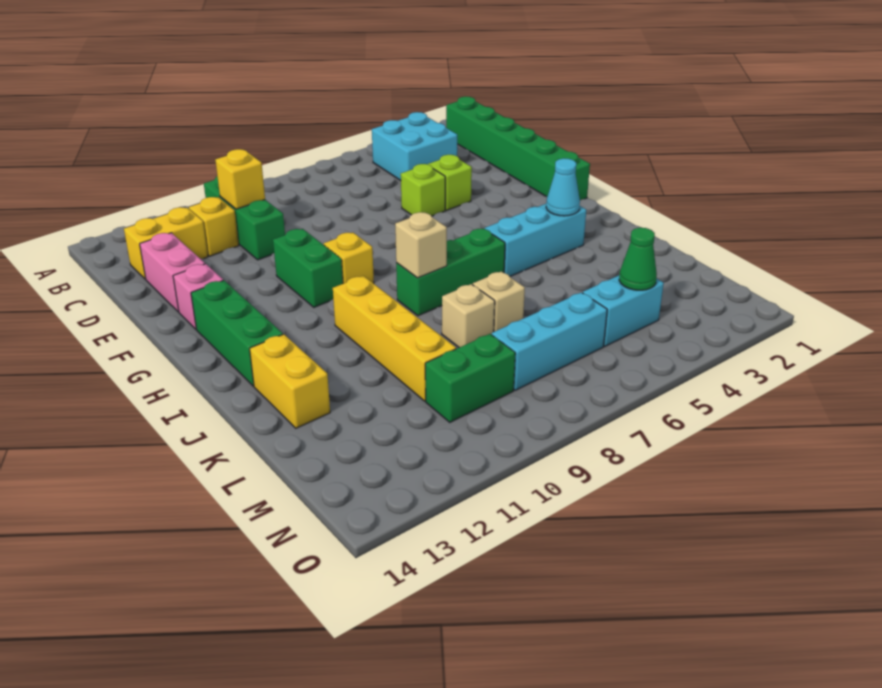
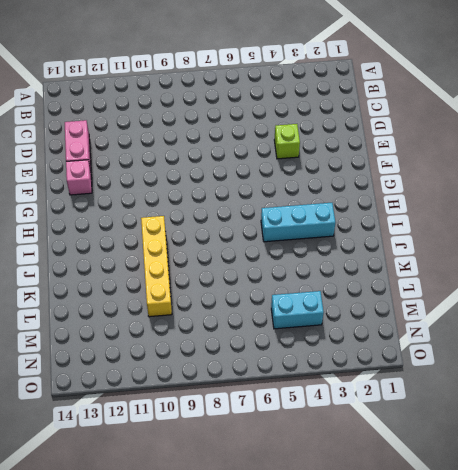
none -> green 1x6 brick [446,96,590,200]
none -> cyan 2x2 brick [372,112,457,180]
none -> green 1x3 brick [204,176,285,260]

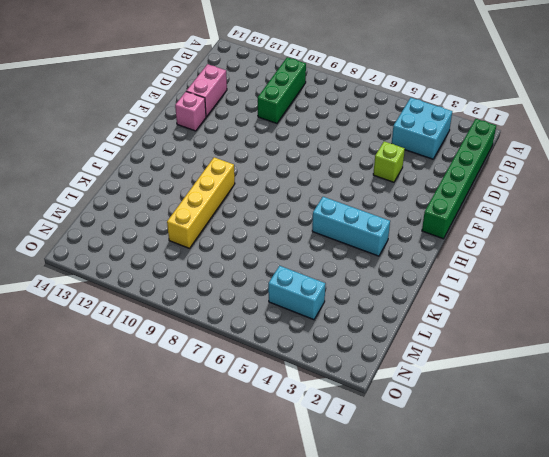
none -> yellow 1x1 brick [189,197,239,256]
none -> yellow 1x2 brick [124,207,208,279]
none -> lime 1x1 brick [401,164,445,216]

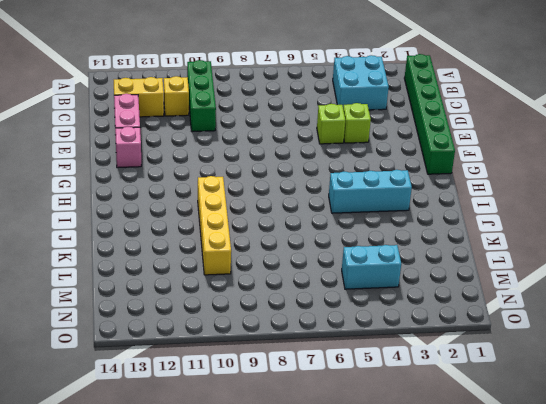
none -> green 1x2 brick [273,229,343,307]
none -> yellow 1x1 brick [324,232,374,284]
none -> green 1x3 brick [191,280,283,386]

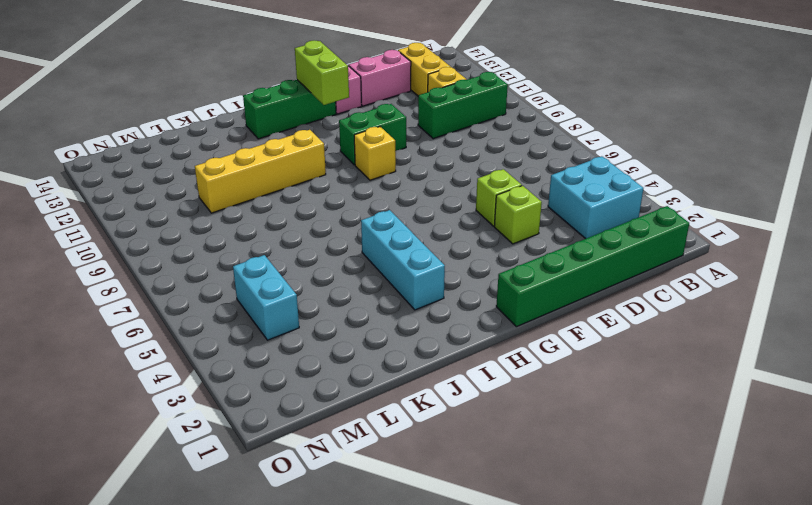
lime 1x2 brick [295,40,349,105] -> none
none -> green 1x3 brick [396,229,505,316]
none -> yellow 1x2 brick [250,334,330,428]
none -> tan 1x1 brick [473,271,525,332]

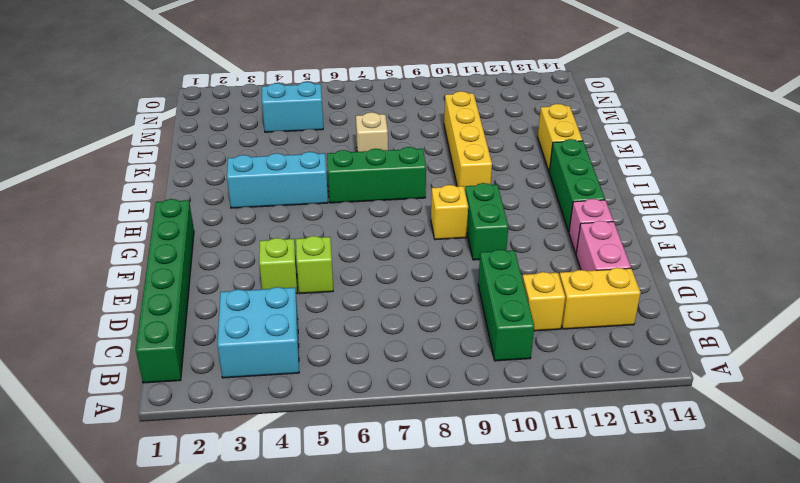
none -> tan 1x1 brick [442,284,495,347]
none -> cyan 1x3 brick [492,292,607,390]
none -> green 1x2 brick [425,334,515,422]

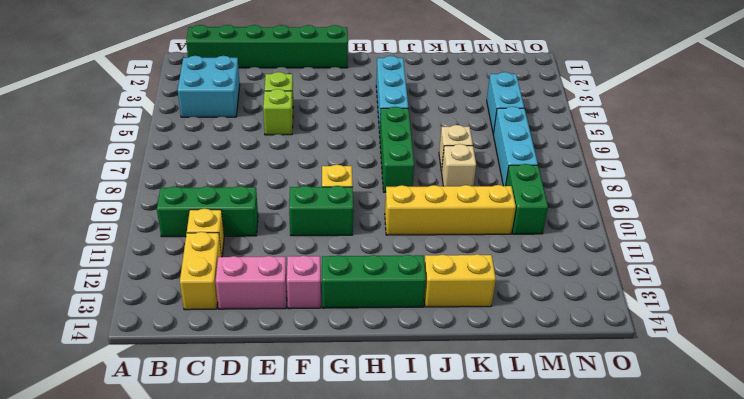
none -> yellow 1x1 brick [215,149,265,209]
none -> cyan 1x1 cone [546,158,580,216]
none -> tan 1x1 brick [395,212,447,278]

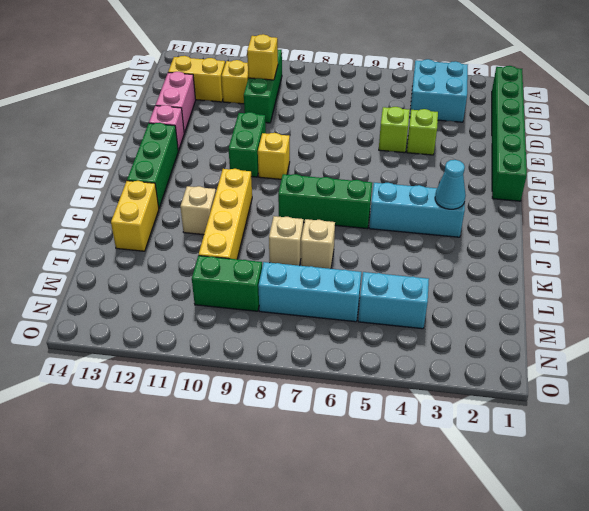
tan 1x1 brick [180,186,216,235] -> tan 1x1 brick moved to [395,212,447,278]
none -> green 1x1 cone [619,228,657,290]

